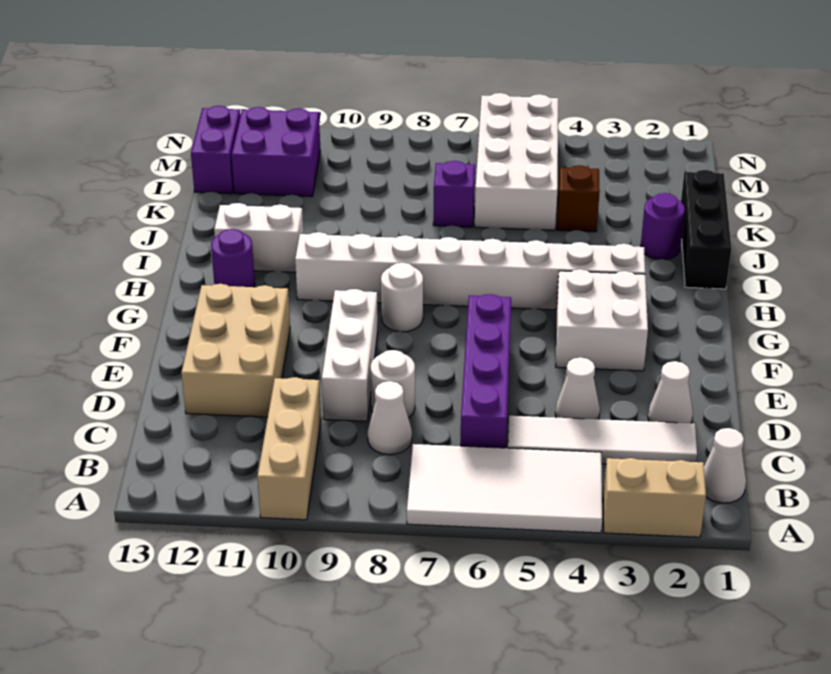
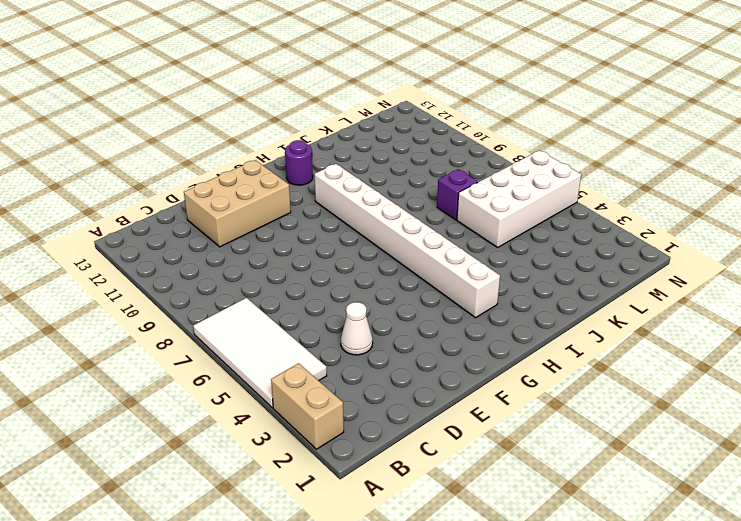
none -> tan 1x3 brick [257,377,321,520]
none -> white 1x1 cone [704,428,746,503]
none -> white 1x4 tile [508,416,697,464]

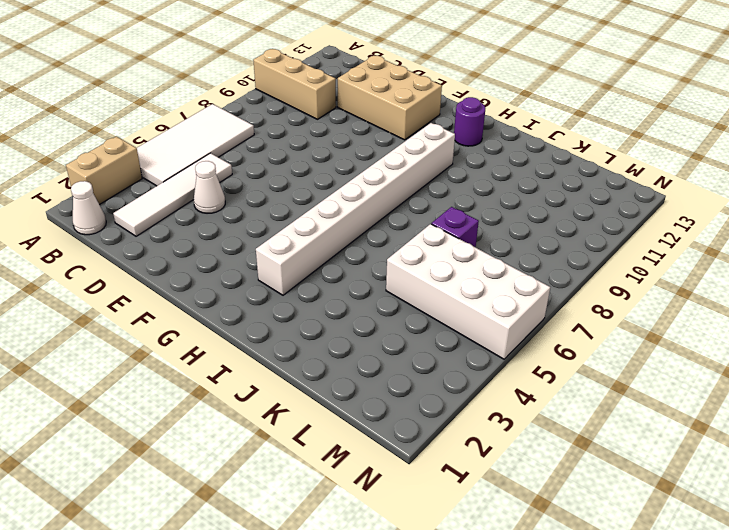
none -> purple 1x4 brick [460,294,511,448]
none -> white 1x1 cone [368,381,412,455]
none -> white 1x1 cone [648,361,693,423]

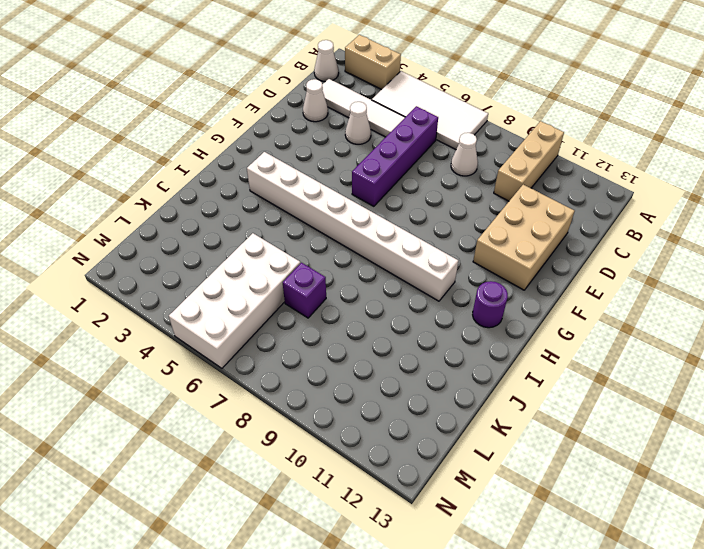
none -> white 1x1 round brick [371,350,415,418]
none -> white 1x3 brick [322,289,378,421]
none -> white 2x2 brick [556,269,648,371]

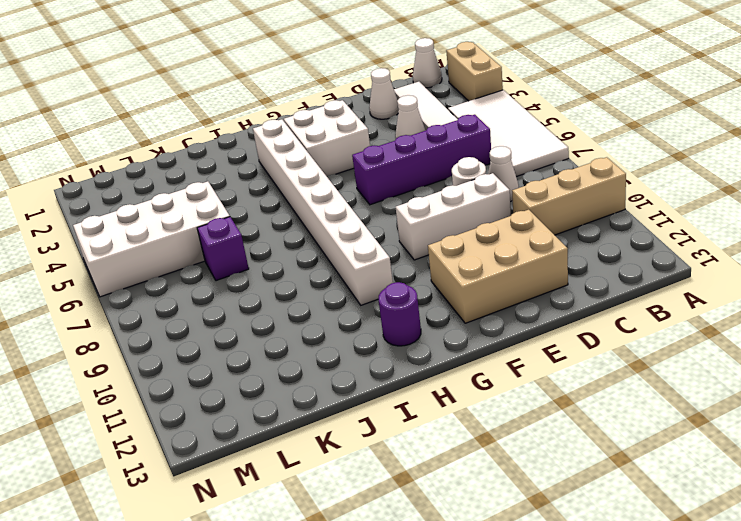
none -> white 1x1 round brick [381,263,423,332]
none -> black 1x3 brick [681,170,732,289]
none -> white 1x2 brick [214,203,303,272]

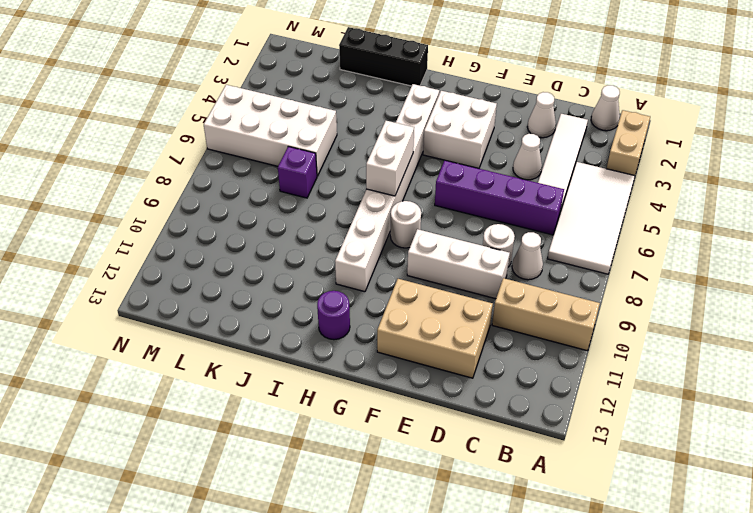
white 1x2 brick [366,121,414,196] -> white 1x2 brick moved to [214,203,303,272]
none -> purple 1x1 round brick [641,193,685,260]
none -> brown 1x1 brick [557,165,600,232]
none -> purple 2x2 brick [232,107,321,197]

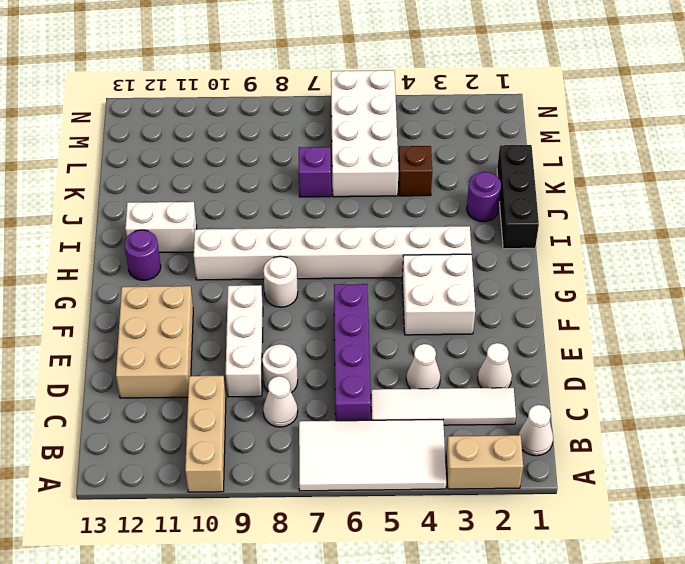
none -> purple 2x2 brick [232,107,321,197]
none -> purple 1x2 brick [191,106,240,194]

